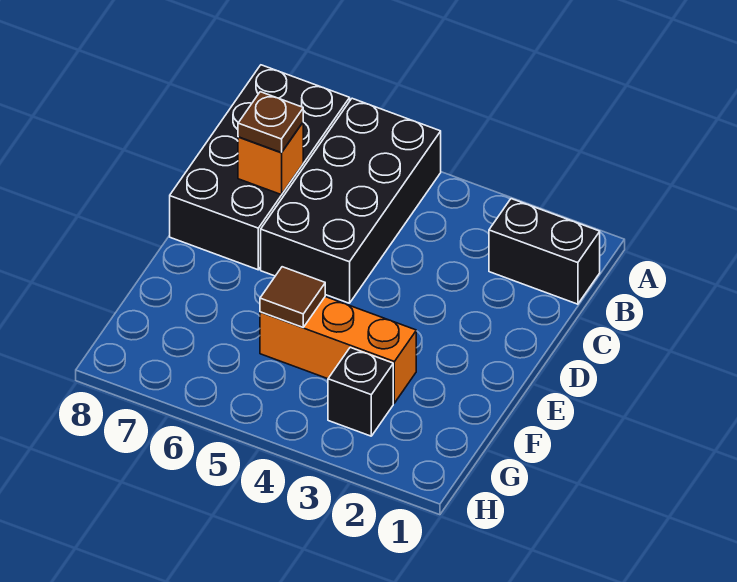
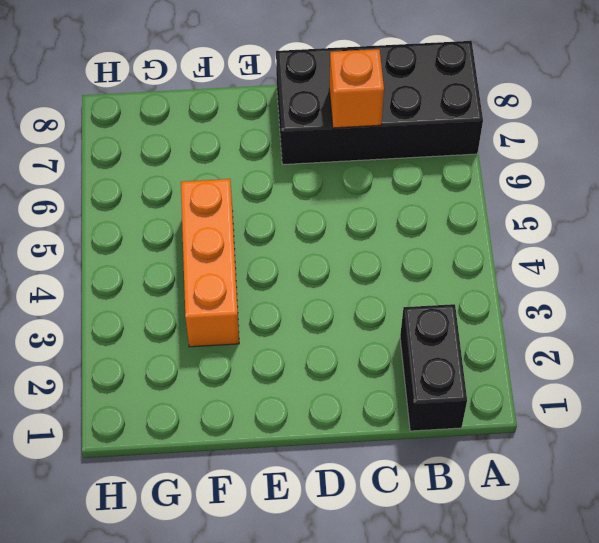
none -> black 2x4 brick [261,98,441,303]
none -> black 1x1 brick [328,347,393,436]

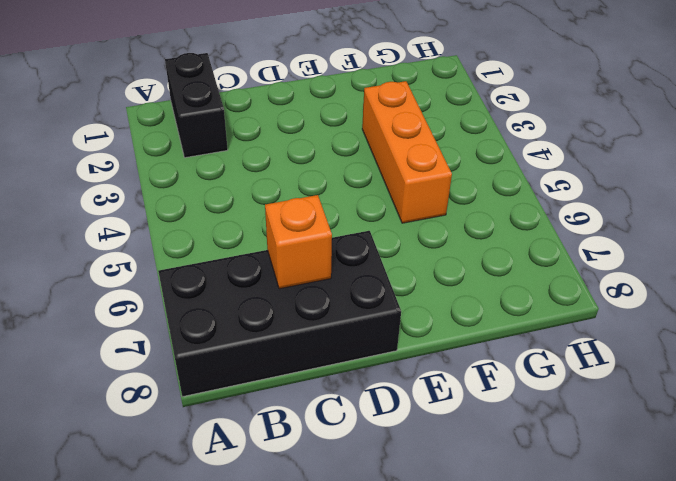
none -> black 2x4 brick [261,98,441,303]
none -> black 1x1 brick [328,347,393,436]

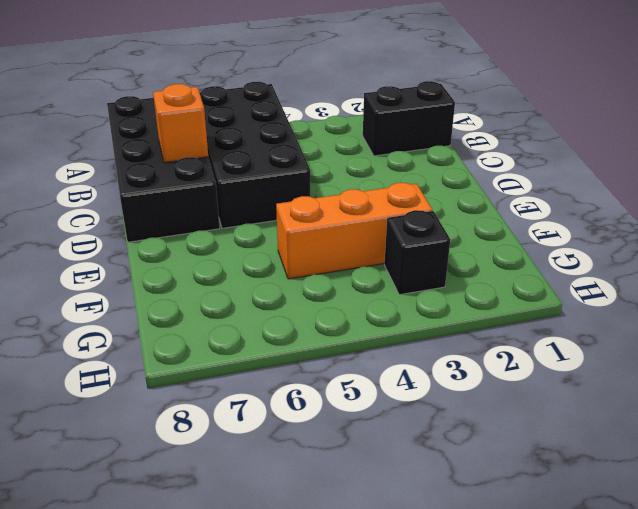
none -> brown 1x1 tile [260,267,325,327]
none -> brown 1x1 plate [238,92,303,153]

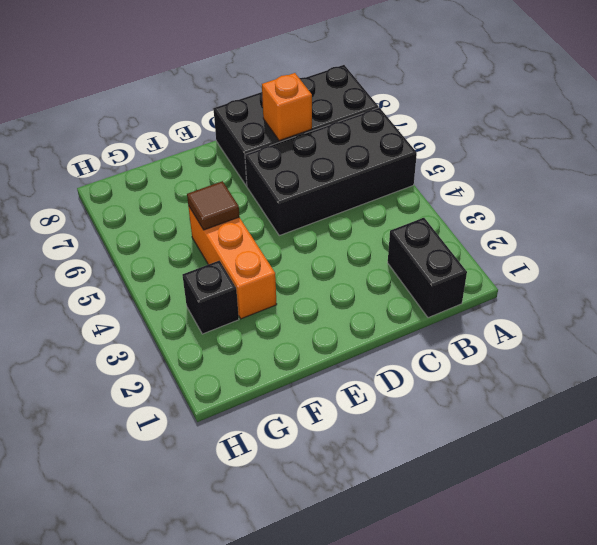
none -> brown 1x1 plate [238,92,303,153]

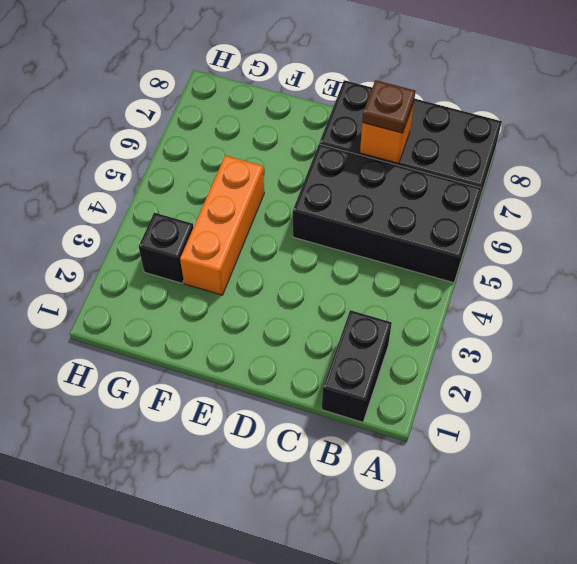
none -> brown 1x1 tile [260,267,325,327]

